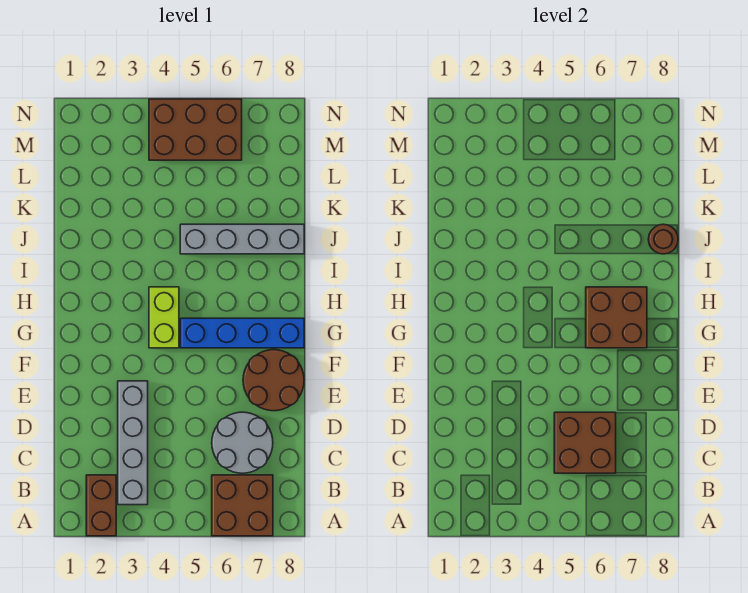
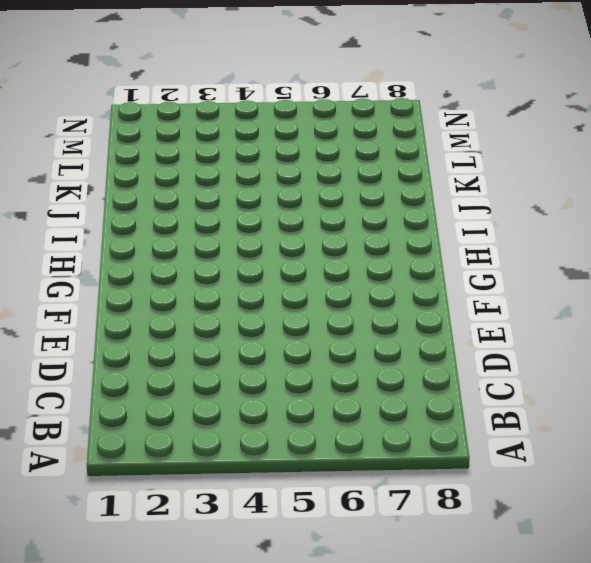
none -> brown 1x2 brick [86,475,116,536]
none -> brown 2x2 brick [212,475,273,536]
none -> grey 1x4 brick [118,381,148,505]

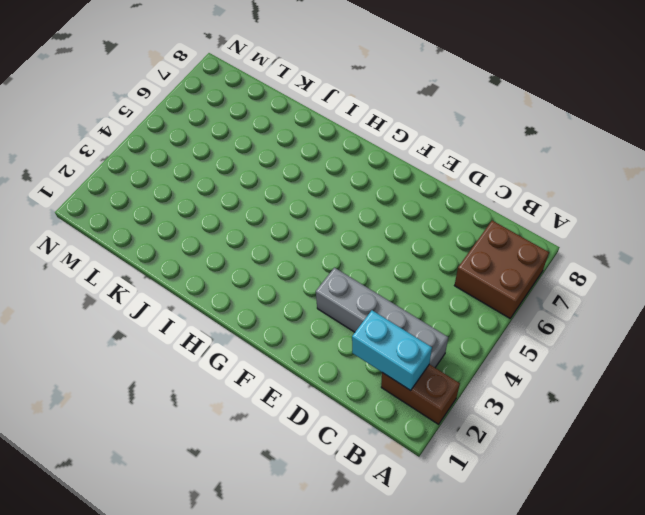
cyan 1x2 brick [352,310,432,390] -> none
none -> grey 2x2 round brick [212,412,273,473]
none -> brown 2x2 round brick [243,350,304,411]
none -> lime 1x2 brick [149,287,179,348]

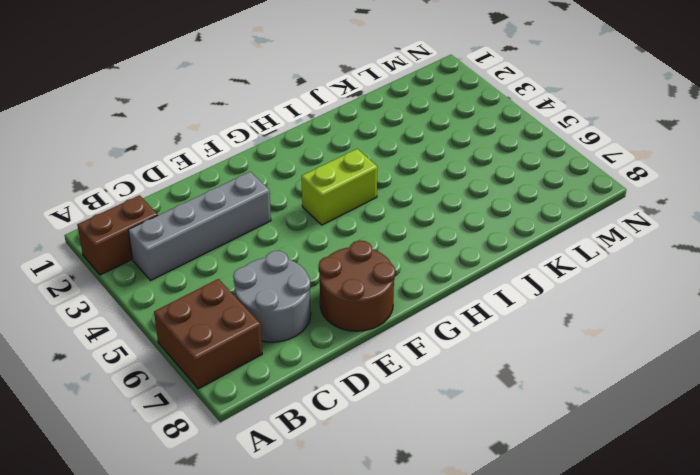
none -> blue 1x4 brick [180,318,304,348]
none -> grey 1x4 brick [180,224,304,254]
none -> brown 2x3 brick [149,99,242,160]

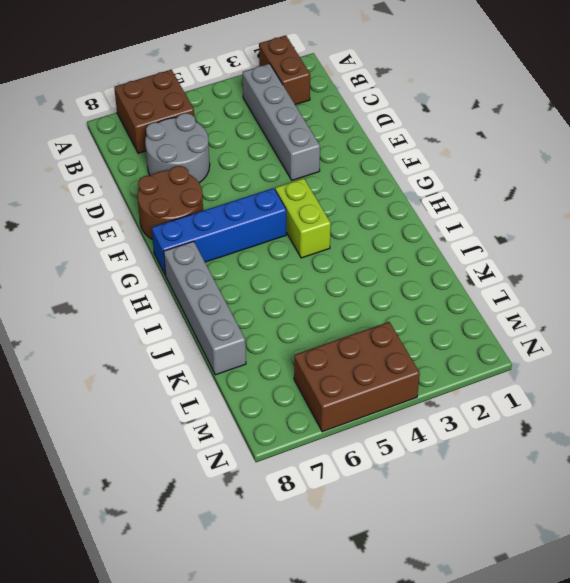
grey 1x4 brick [164,241,246,375] -> grey 1x4 brick turned to [180,224,304,254]
none -> brown 2x2 brick [554,412,616,473]
none -> brown 2x2 brick [586,287,647,348]
none -> brown 1x1 round brick [648,224,678,254]

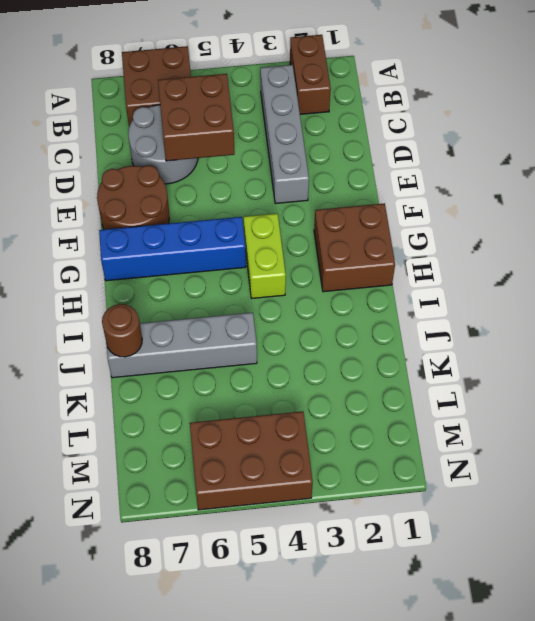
brown 2x2 brick [314,203,395,292] -> brown 2x2 brick moved to [586,287,647,348]

